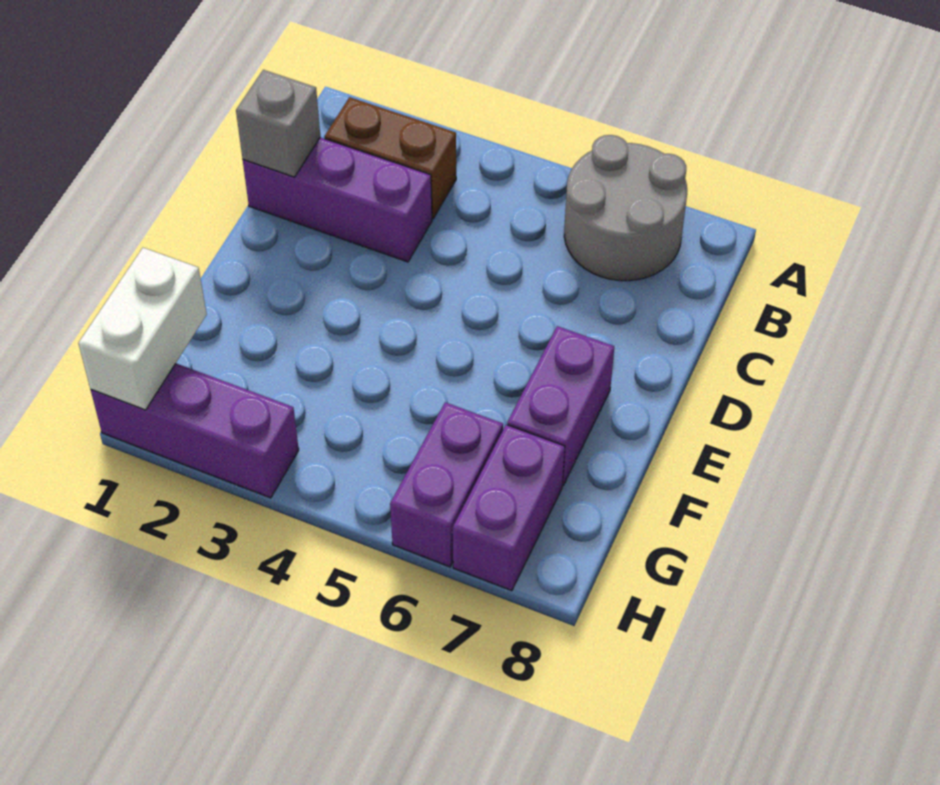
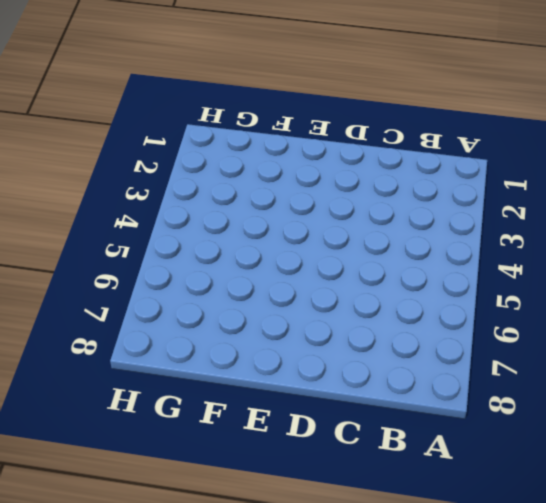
none -> grey 2x2 round brick [564,135,687,281]
none -> brown 1x2 brick [324,97,456,219]

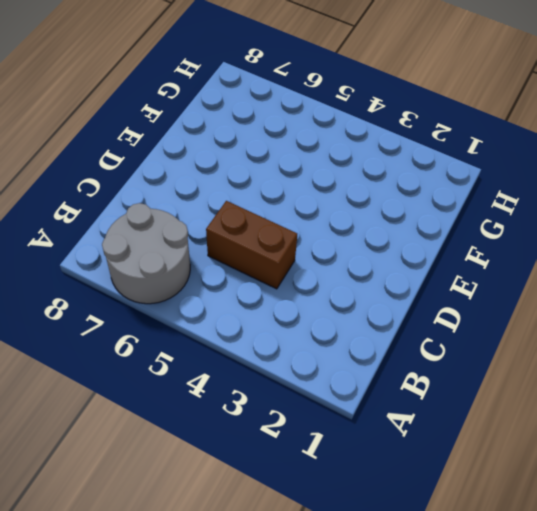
brown 1x2 brick [206,201,297,289] -> brown 1x2 brick moved to [324,97,456,219]
none -> purple 1x3 brick [243,137,432,262]
none -> purple 1x2 brick [507,326,614,486]

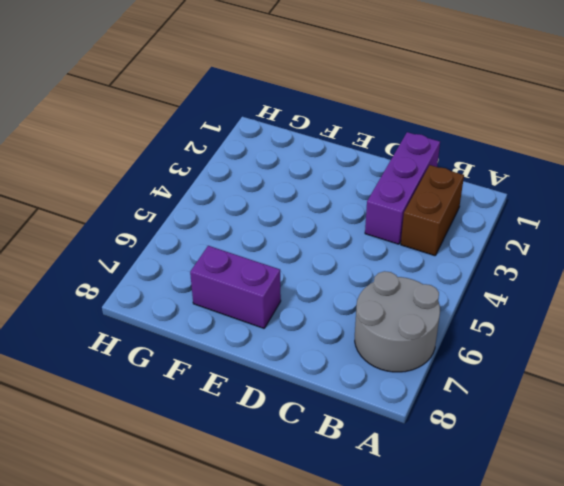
none -> purple 1x2 brick [390,402,503,567]
none -> purple 1x2 brick [453,425,565,591]

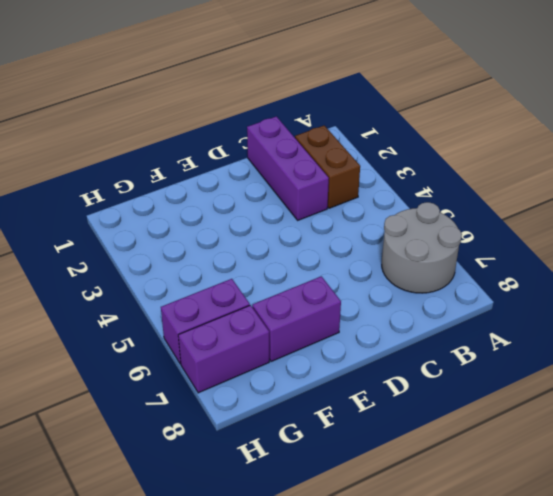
none -> purple 1x3 brick [91,364,299,498]
none -> grey 1x1 brick [236,70,320,177]

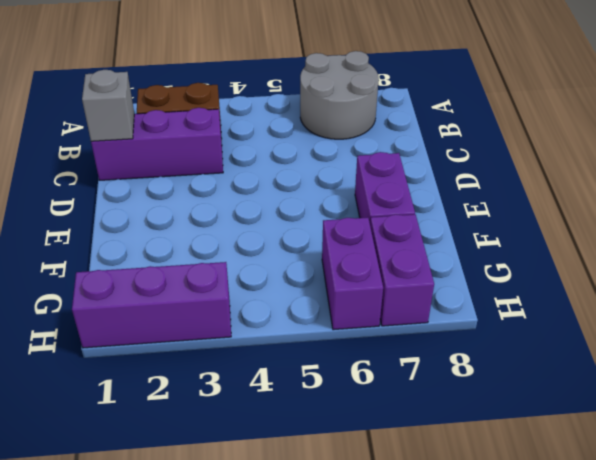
none -> white 1x2 brick [78,248,207,410]

